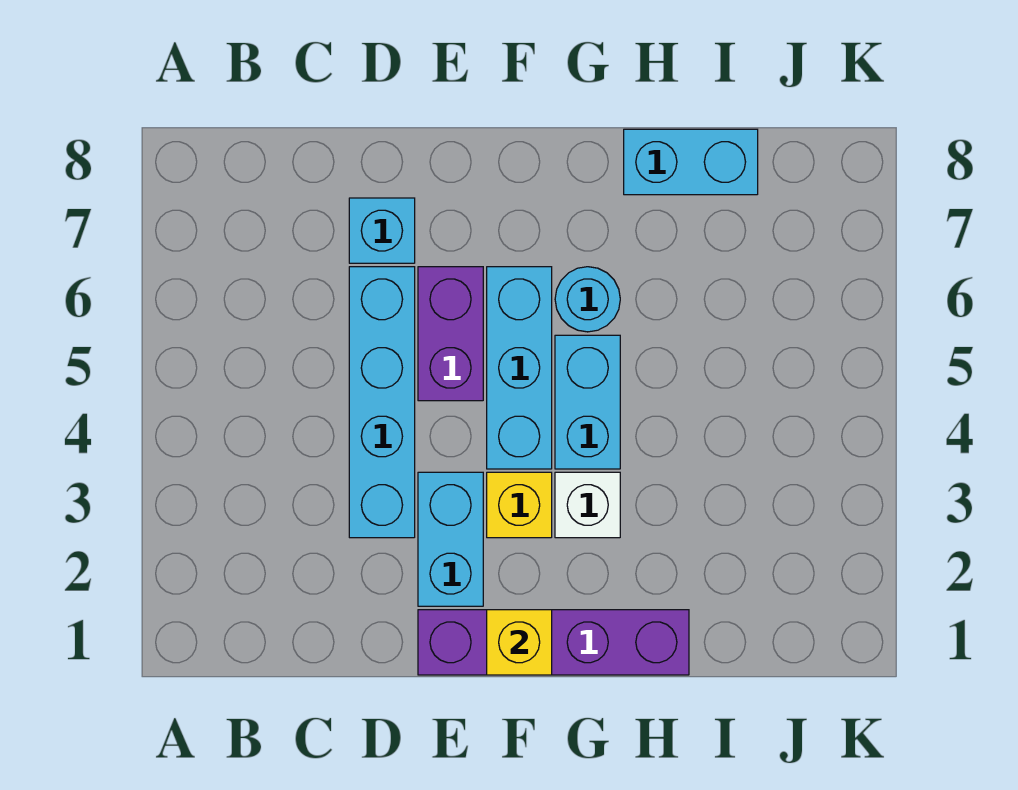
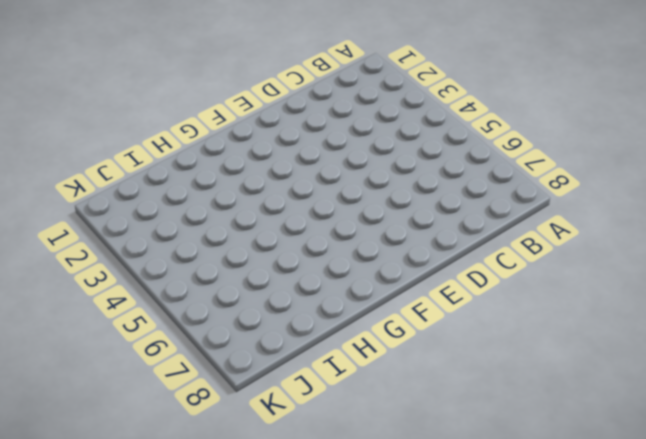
none -> cyan 1x4 brick [349,267,415,538]
none -> cyan 1x1 brick [349,198,415,263]
none -> purple 1x4 brick [418,610,689,675]

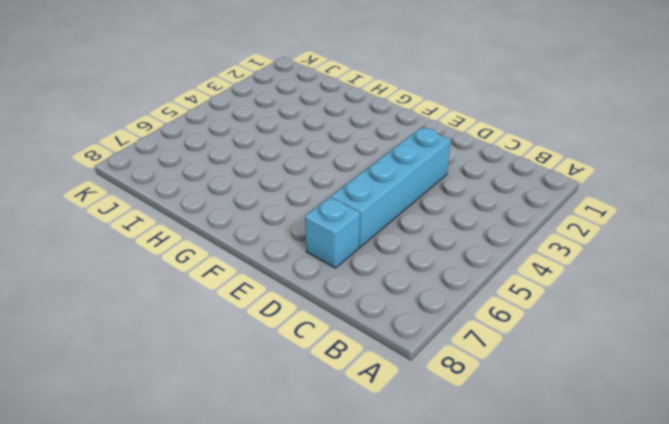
none -> purple 1x4 brick [418,610,689,675]
none -> cyan 1x2 brick [418,472,483,606]
none -> purple 1x2 brick [418,267,483,401]

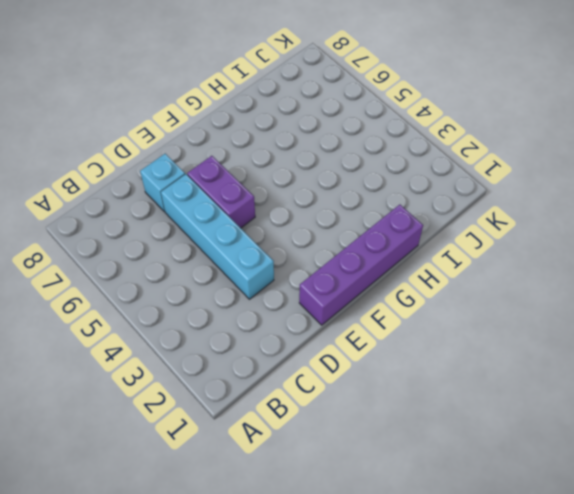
none -> cyan 1x2 brick [418,472,483,606]
none -> yellow 1x1 brick [487,472,552,538]
none -> cyan 1x3 brick [487,267,552,469]

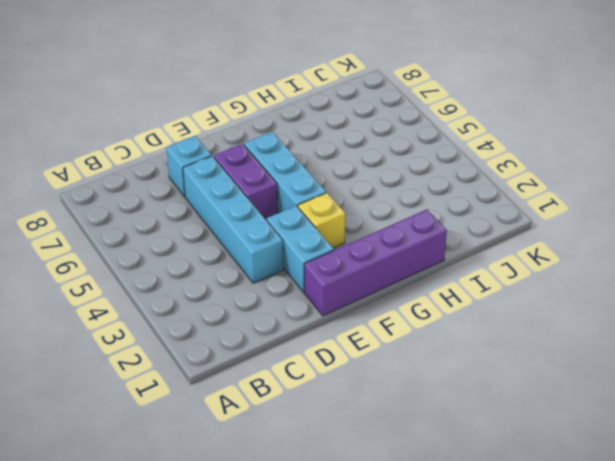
none -> white 1x1 brick [555,472,620,538]
none -> cyan 1x2 brick [555,335,620,469]
none -> cyan 1x1 round brick [555,267,620,332]

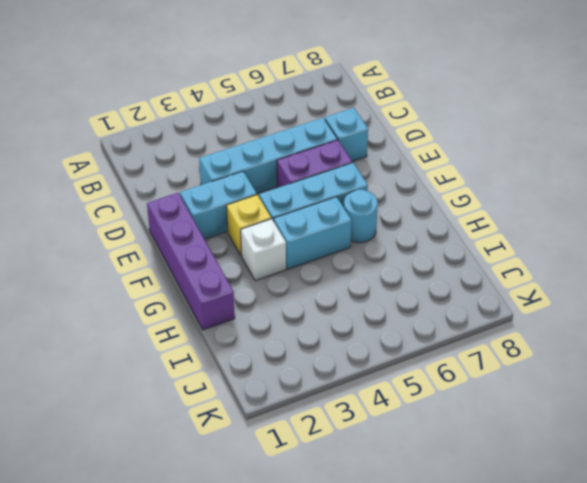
none -> cyan 1x2 brick [624,129,758,195]
none -> yellow 1x1 brick [487,610,552,675]

